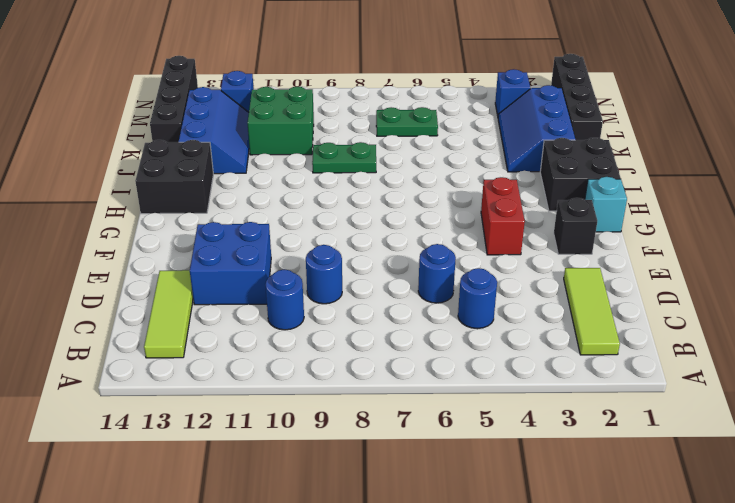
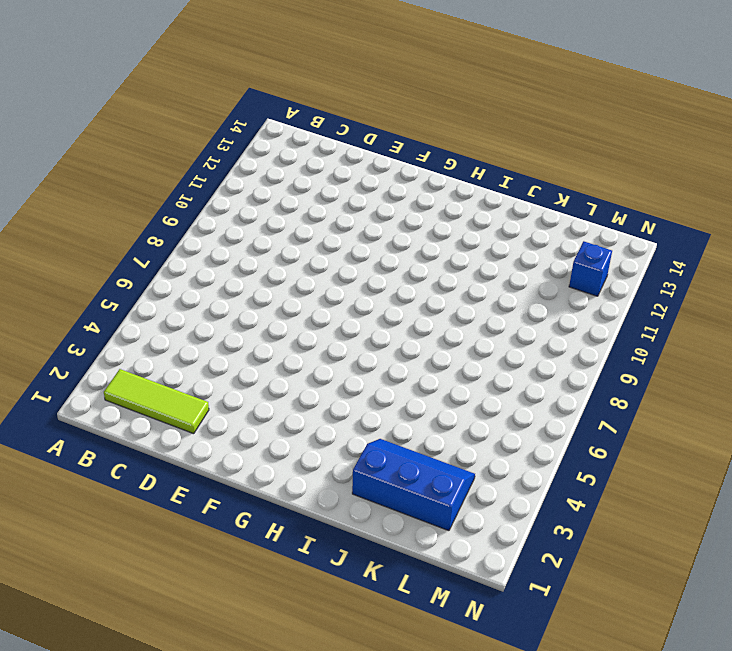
none -> lime 1x3 tile [144,270,193,358]
none -> blue 1x1 round brick [458,268,497,329]
none -> blue 1x1 round brick [265,270,304,330]

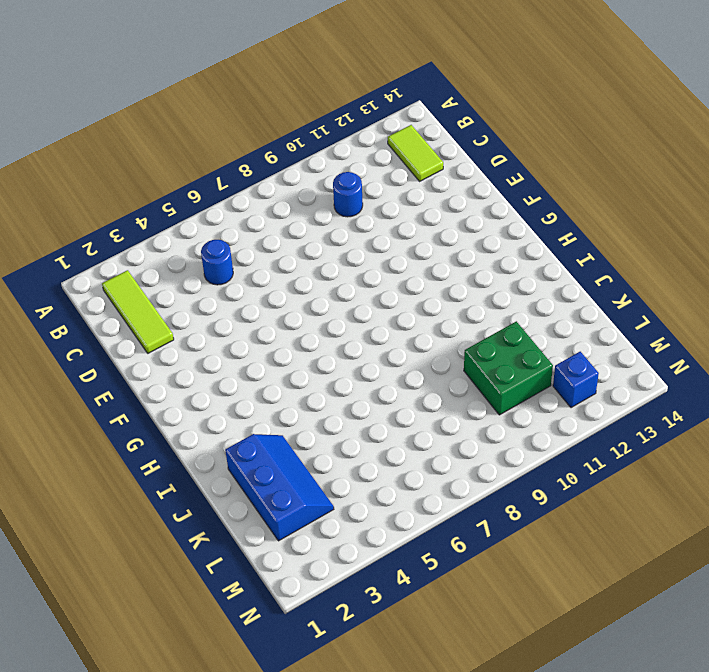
lime 1x2 tile [388,125,443,181] -> lime 1x3 tile [144,270,193,358]
none -> blue 1x1 round brick [418,244,456,303]
none -> blue 1x1 round brick [306,245,342,304]
none -> blue 2x2 brick [190,222,271,305]

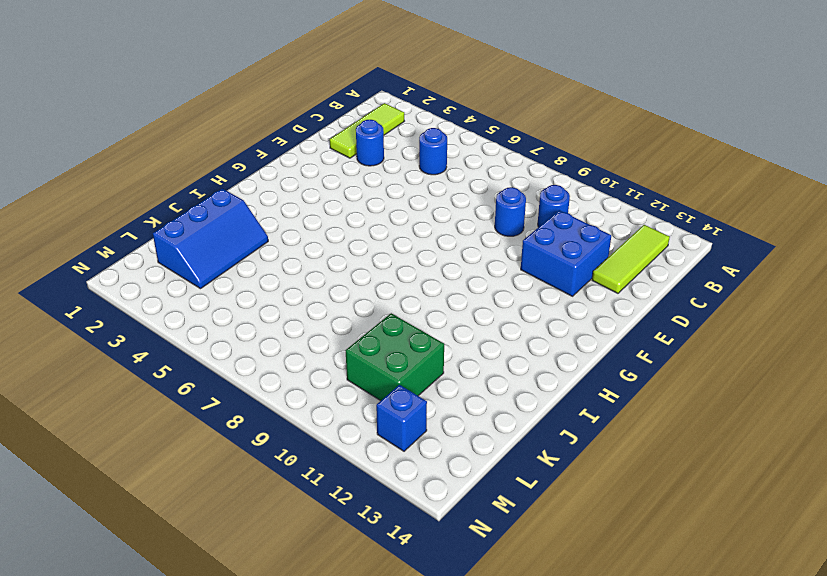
blue 1x1 round brick [356,120,384,166] -> blue 1x1 round brick moved to [418,244,456,303]
none -> black 1x1 brick [554,198,597,254]
none -> red 1x2 brick [481,177,525,255]
none -> cyan 1x1 brick [585,177,627,232]

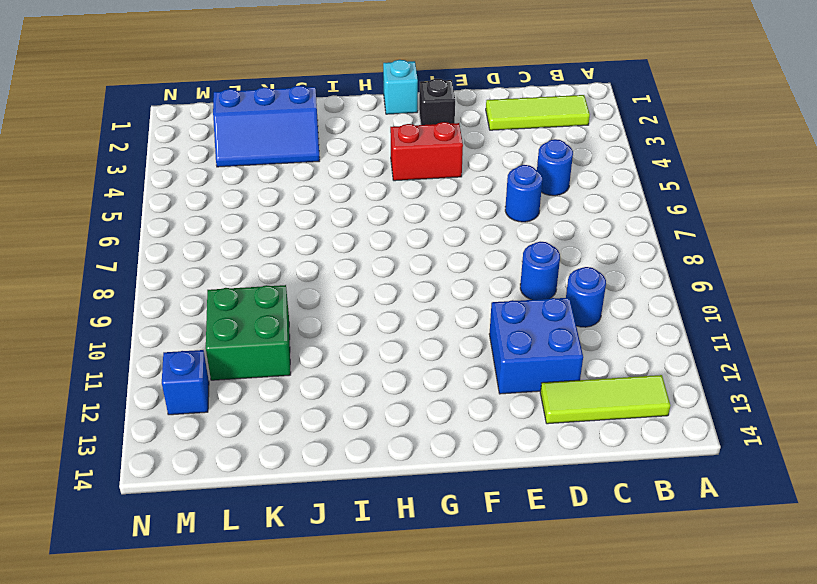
none -> black 2x2 brick [540,138,621,211]
none -> black 2x2 brick [135,140,213,214]
none -> green 1x2 plate [312,142,376,173]

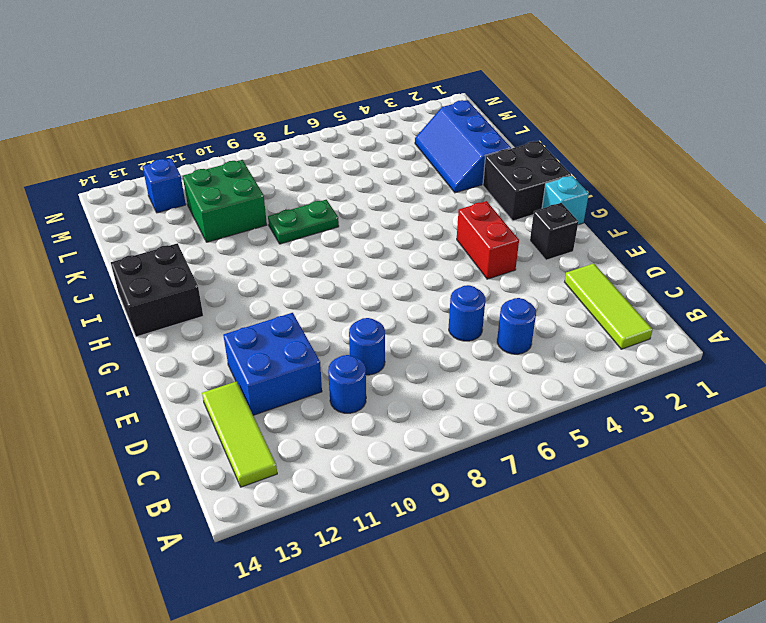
none -> blue 2x3 slope [179,87,249,174]
none -> black 1x4 brick [551,54,603,140]
none -> black 1x4 brick [150,56,198,142]

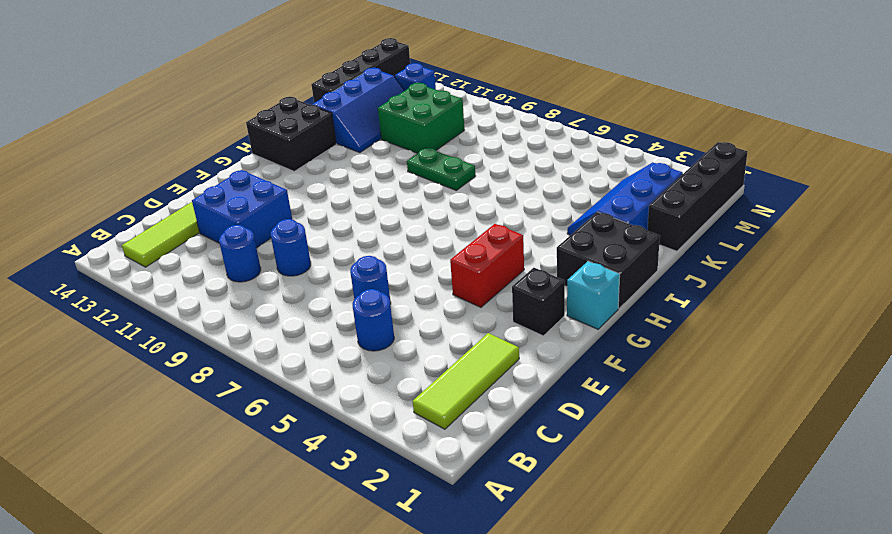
none -> green 1x2 plate [376,107,438,136]
none -> blue 1x1 brick [495,69,530,116]

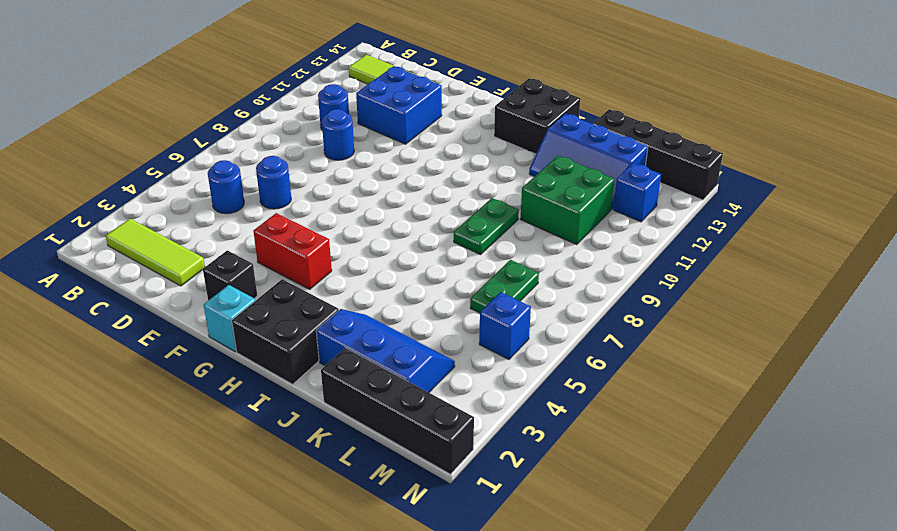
blue 1x1 brick [479,292,531,359] -> blue 1x1 brick moved to [495,69,530,116]

